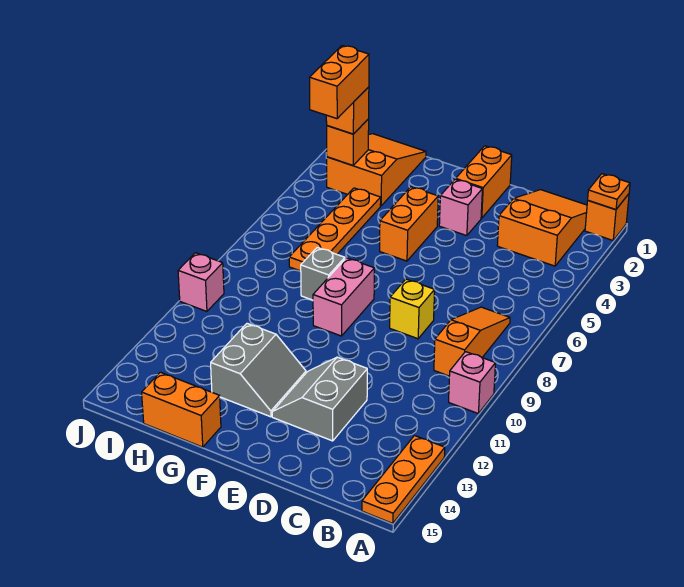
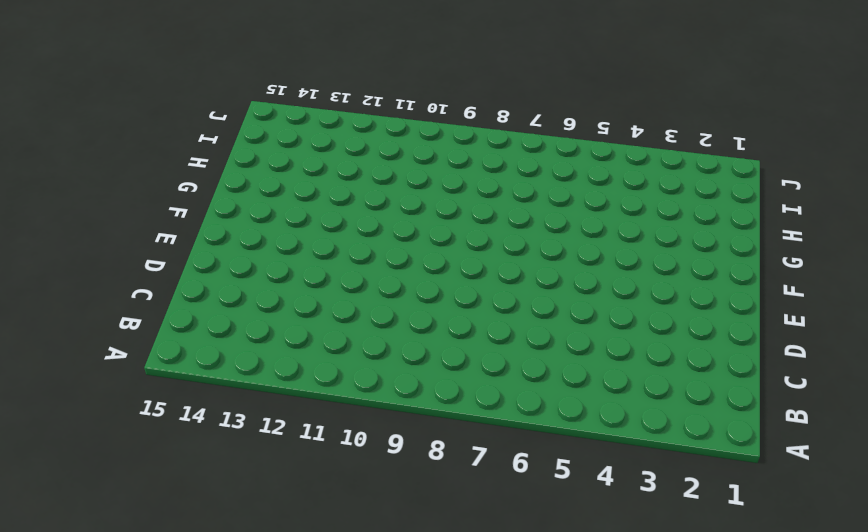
none -> orange 1x1 brick [585,194,629,240]
none -> pink 1x1 brick [449,352,495,414]
none -> orange 1x3 plate [362,436,445,523]

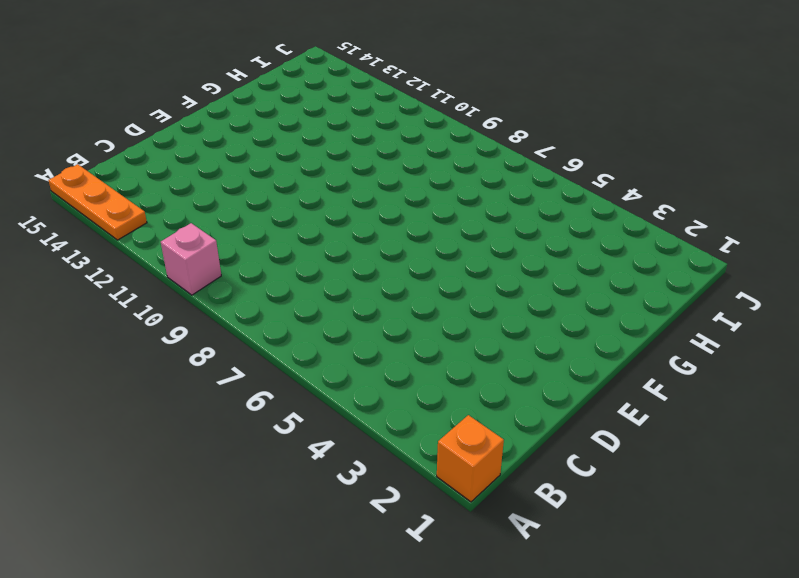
none -> orange 2x3 slope [497,190,587,266]
none -> orange 1x3 slope [434,307,510,376]
none -> yellow 1x1 brick [390,279,435,339]

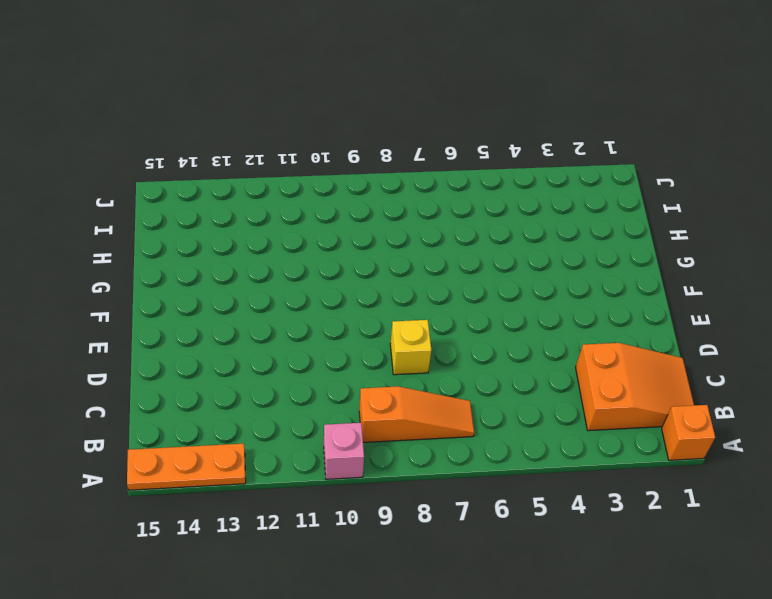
none -> grey 2x2 slope [272,357,367,441]
none -> orange 1x2 brick [456,146,512,218]
none -> pink 1x1 brick [439,179,482,236]

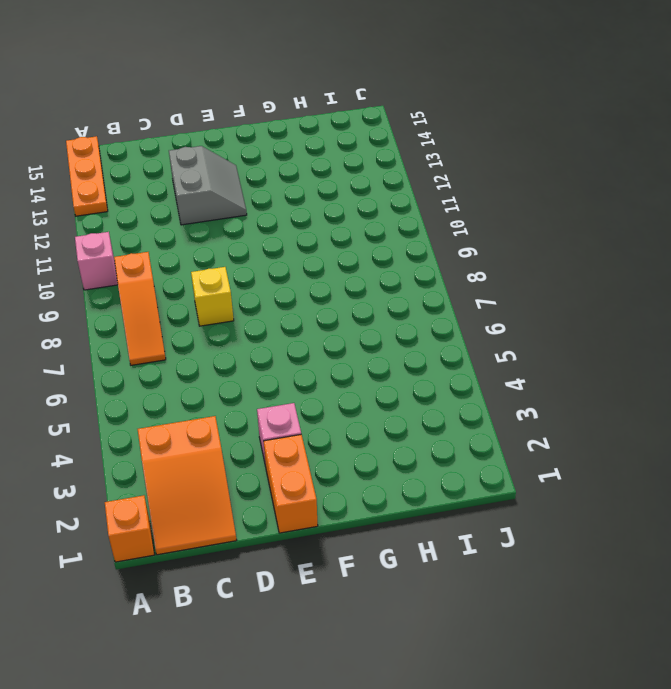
none -> orange 1x2 brick [380,187,438,261]
none -> pink 1x2 brick [313,258,374,336]
none -> grey 2x2 slope [211,323,306,417]

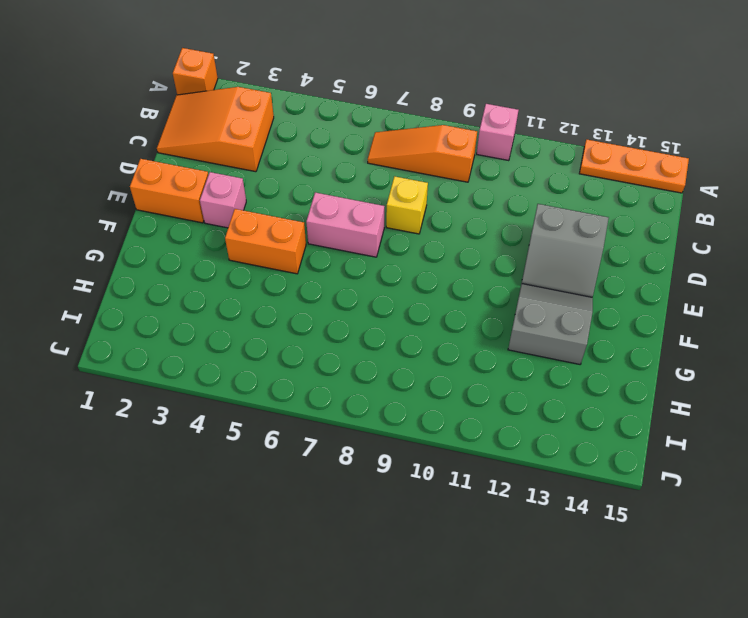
pink 1x2 brick [306,192,384,257] -> pink 1x2 brick moved to [313,258,374,336]
none -> grey 1x1 brick [301,248,345,300]
none -> orange 1x2 brick [142,372,221,447]
none -> orange 2x3 slope [327,134,426,206]

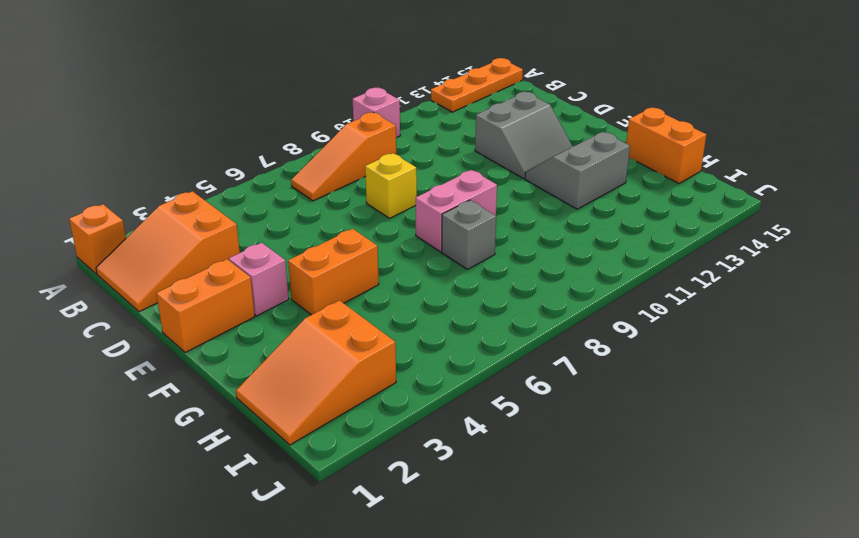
none -> orange 1x4 plate [289,188,381,271]
none -> pink 1x1 brick [178,253,224,311]
none -> orange 1x1 plate [588,174,630,210]

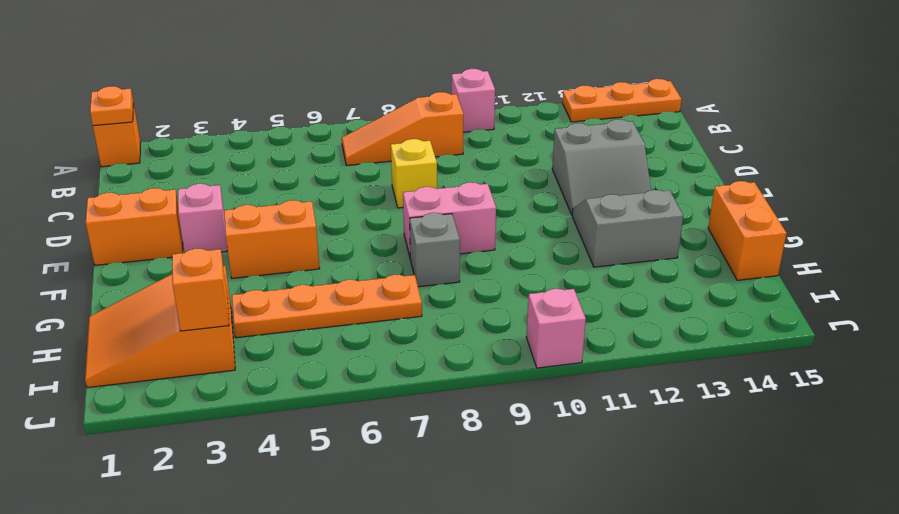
none -> orange 2x3 slope [497,190,587,266]
none -> orange 1x1 brick [326,87,369,134]
none -> orange 1x2 brick [309,46,369,119]

